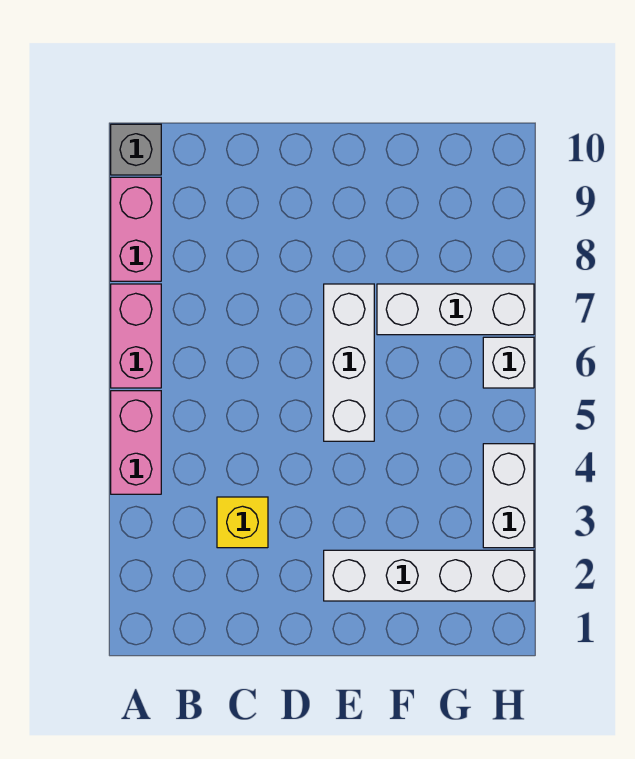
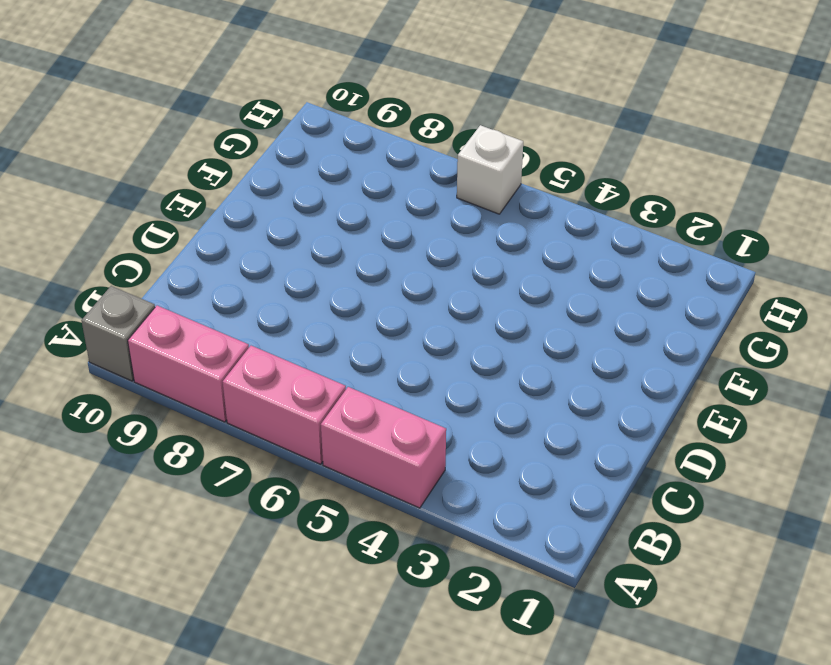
none -> yellow 1x1 brick [217,497,268,548]
none -> white 1x4 brick [324,550,534,601]

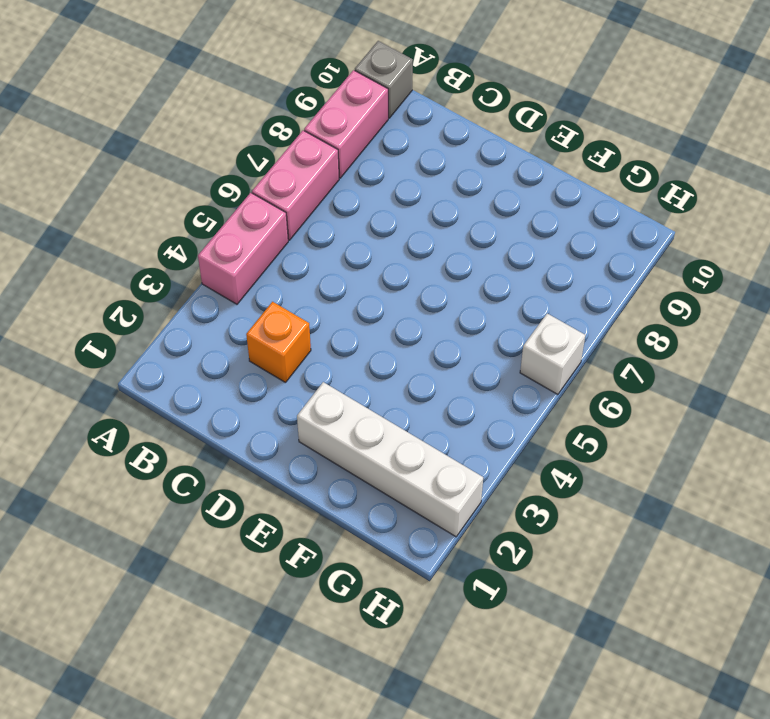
orange 1x1 brick [246,302,311,383] -> yellow 1x1 brick [217,497,268,548]
none -> white 1x3 brick [324,284,374,441]
none -> white 1x3 brick [377,284,534,335]

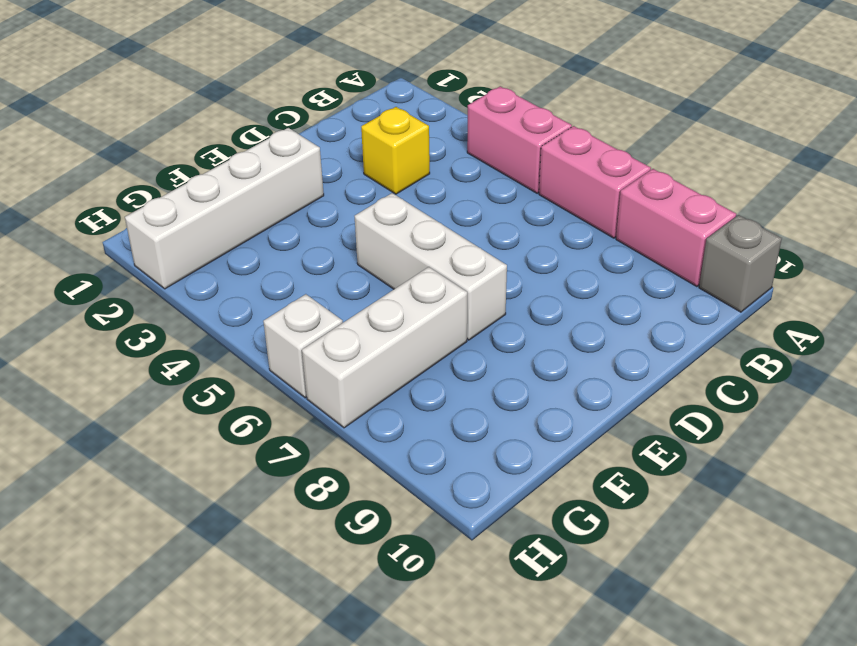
none -> white 1x2 brick [483,444,534,548]

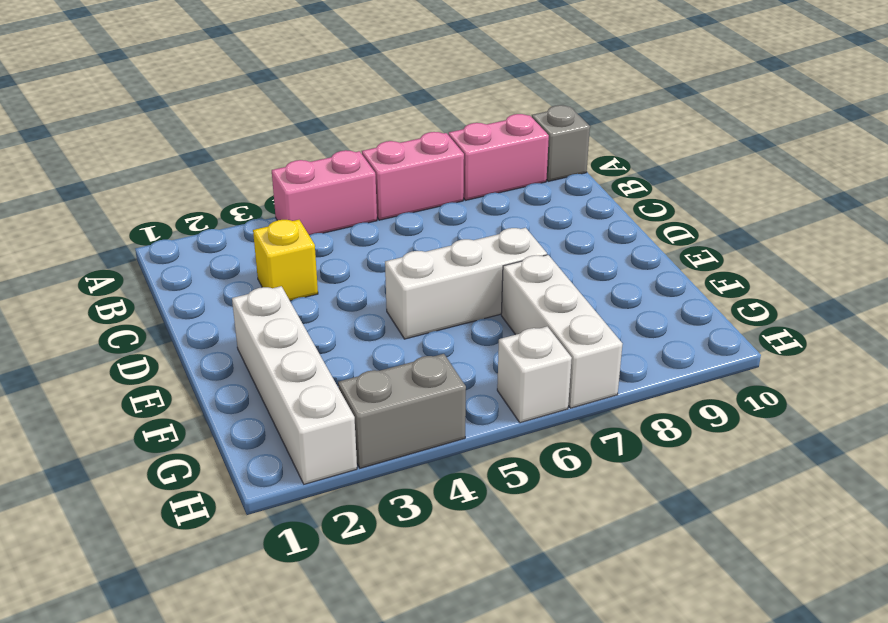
grey 1x2 brick [338,354,466,468] -> white 1x2 brick [483,444,534,548]

